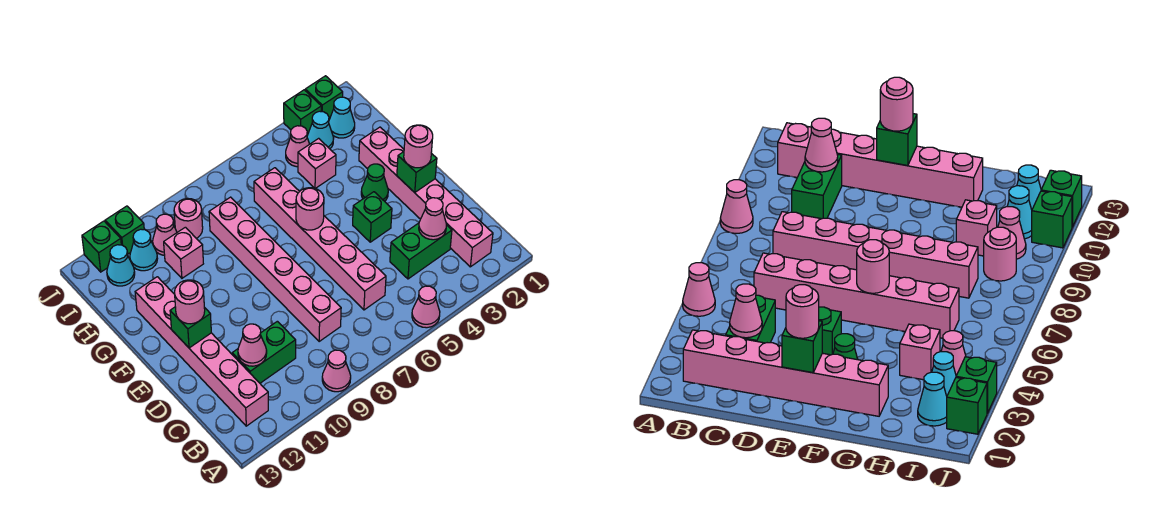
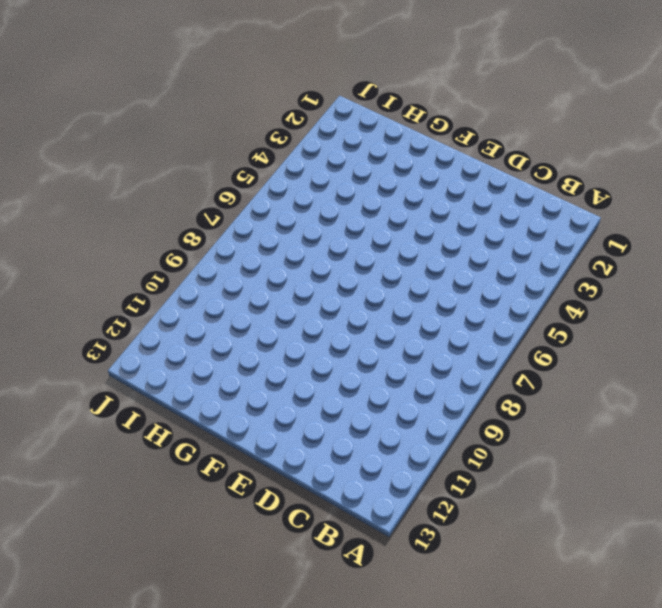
none -> pink 1x1 cone [412,286,440,328]
none -> pink 1x1 cone [322,350,351,392]
none -> pink 1x6 brick [359,127,493,267]
none -> pink 1x6 brick [135,277,268,426]

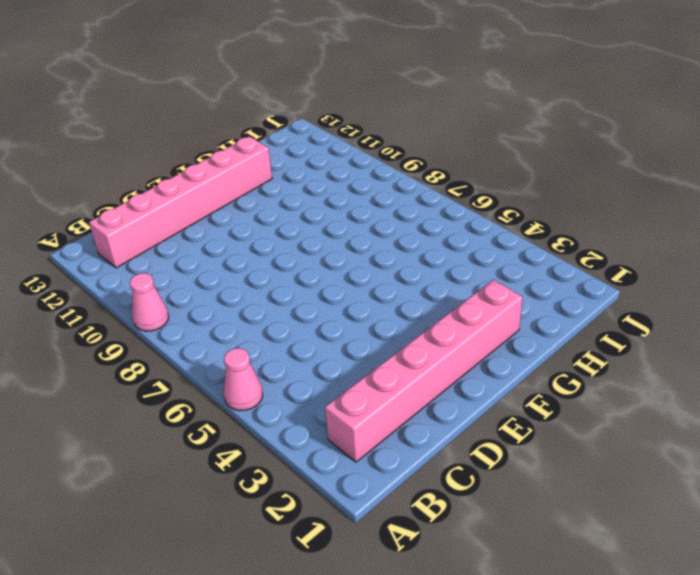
none -> green 1x2 brick [390,223,452,279]
none -> pink 1x6 brick [254,168,386,310]
none -> pink 1x6 brick [209,197,341,341]
none -> green 1x2 brick [232,321,296,383]

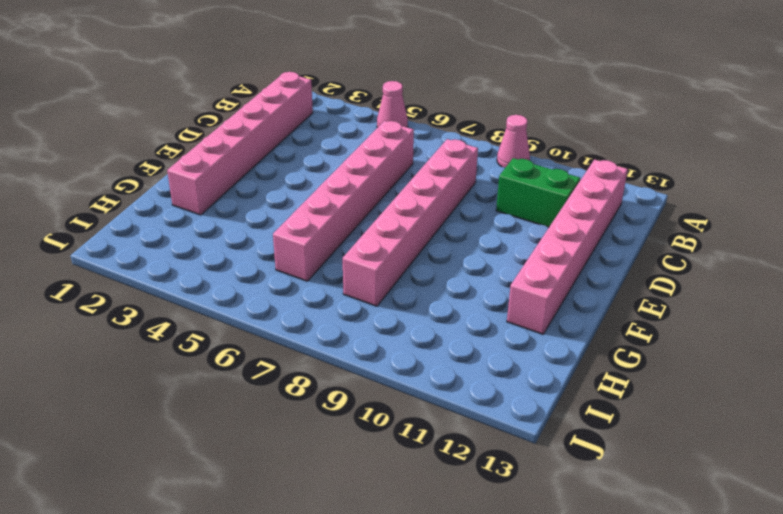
none -> green 1x2 brick [390,223,452,279]
none -> green 1x1 brick [353,192,392,242]
none -> green 1x1 cone [361,164,388,201]
none -> pink 1x1 brick [298,138,336,189]

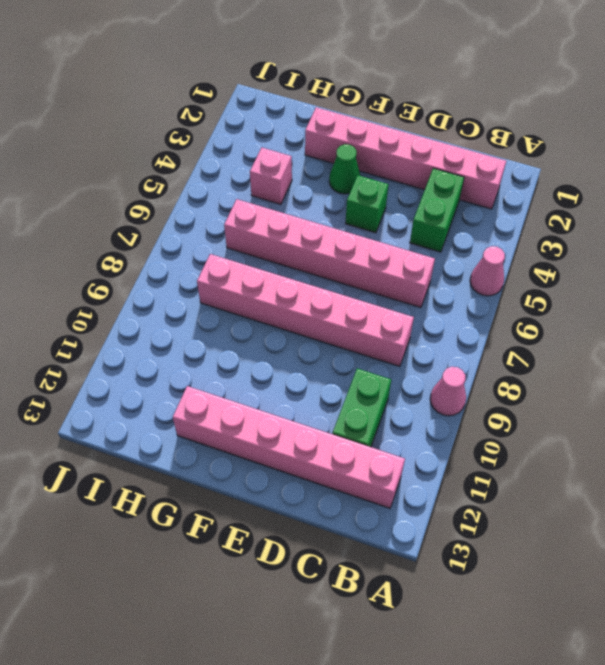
none -> pink 1x1 brick [164,227,203,278]
none -> cyan 1x1 cone [329,97,355,138]
none -> cyan 1x1 cone [307,111,334,149]
none -> pink 1x1 cone [286,126,309,167]

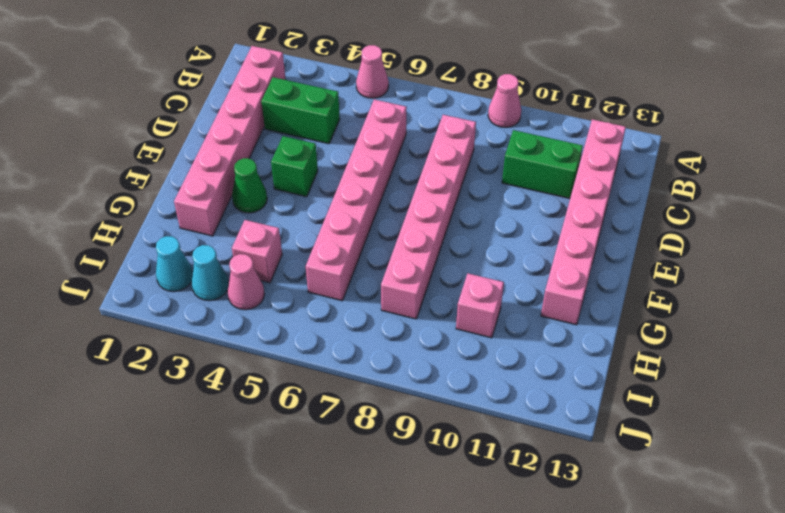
none -> pink 1x1 round brick [174,199,203,238]
none -> pink 1x1 cone [153,214,177,255]
none -> cyan 1x1 cone [130,229,158,271]
none -> cyan 1x1 cone [107,245,135,286]

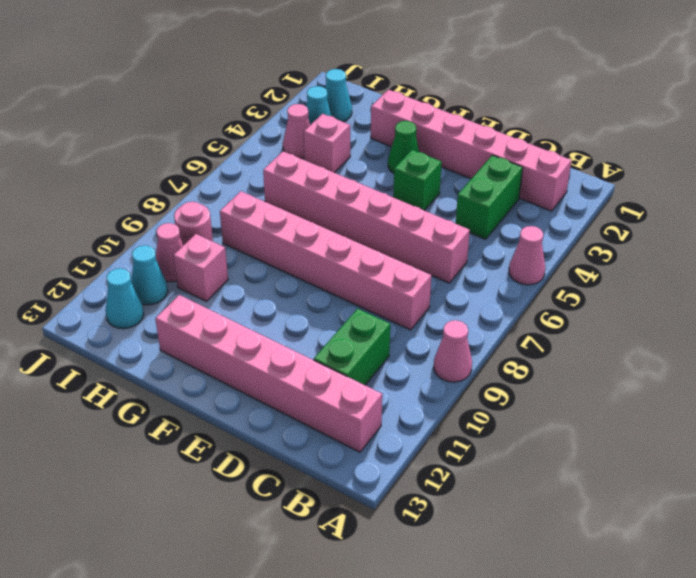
none -> green 1x1 brick [305,76,343,120]
none -> green 1x1 brick [284,90,321,135]
none -> green 1x1 brick [105,206,144,254]
none -> green 1x1 brick [82,221,121,272]

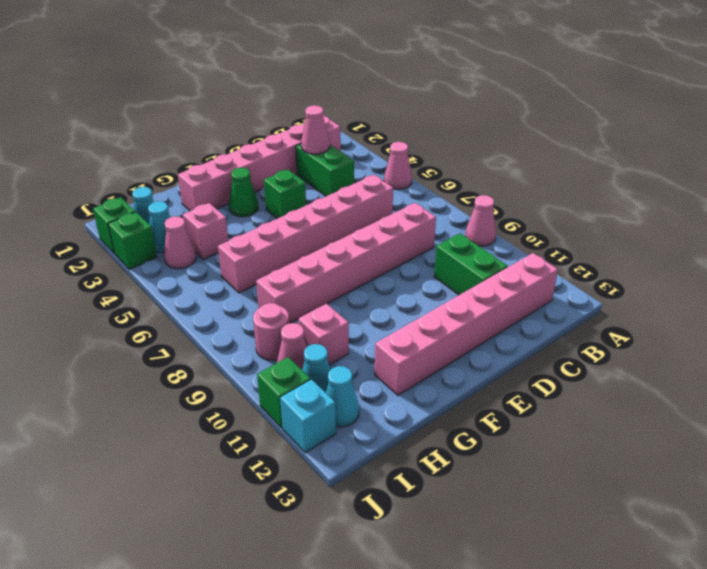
cyan 1x1 brick [280,380,336,453] -> green 1x1 brick [82,221,121,272]
none -> pink 1x1 cone [238,324,267,366]
none -> green 1x1 brick [397,152,437,193]
none -> green 1x1 brick [170,307,211,348]
none -> pink 1x1 round brick [296,188,324,230]

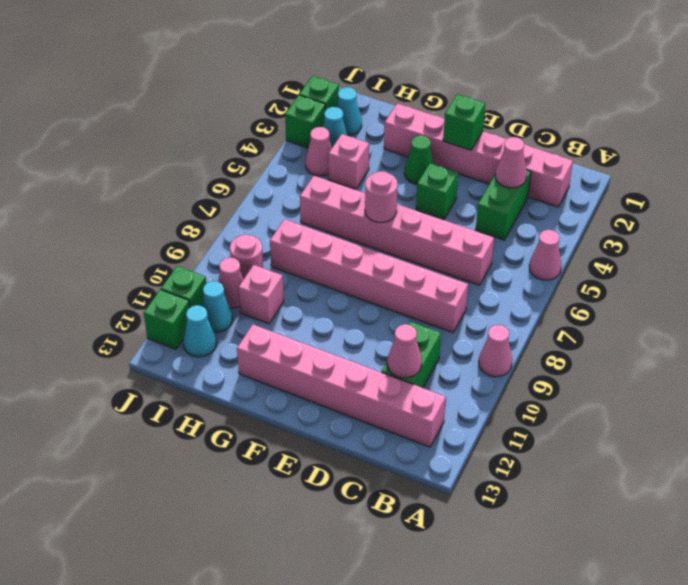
none -> green 1x1 brick [170,307,211,348]
none -> pink 1x1 round brick [404,125,433,168]
none -> pink 1x1 round brick [175,280,205,324]

